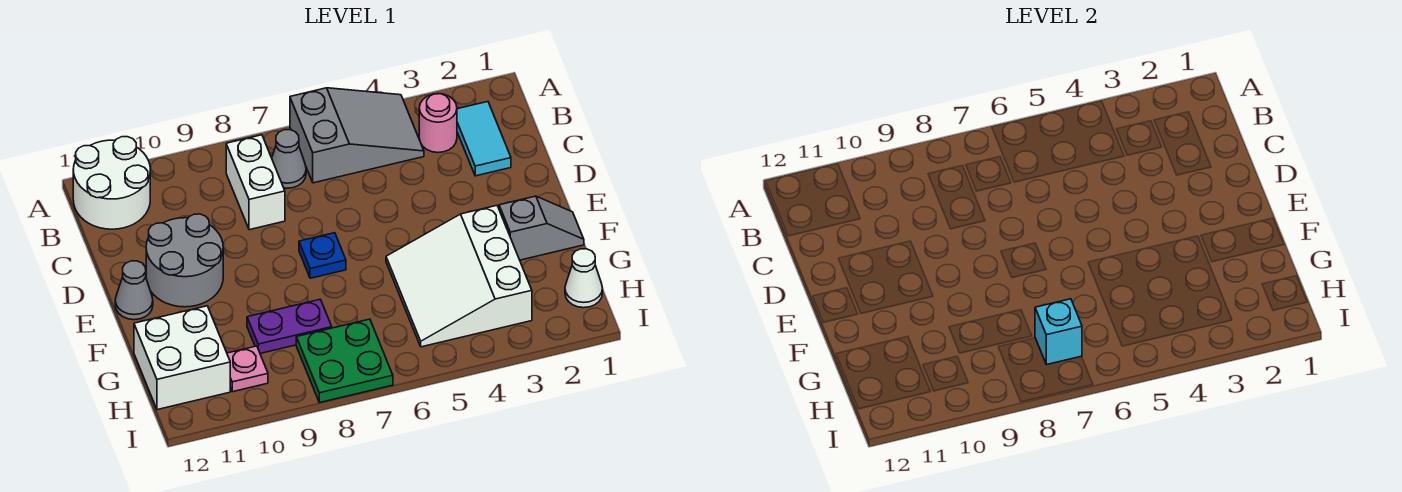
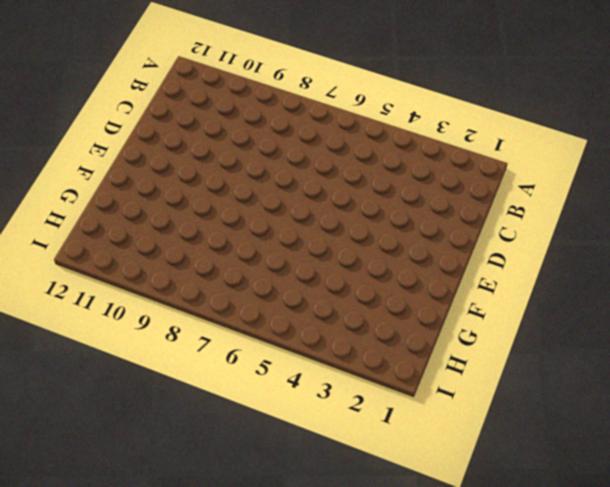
none -> grey 2x3 slope [290,88,424,183]
none -> white 2x2 round brick [73,137,150,229]
none -> cyan 1x2 tile [457,102,511,176]

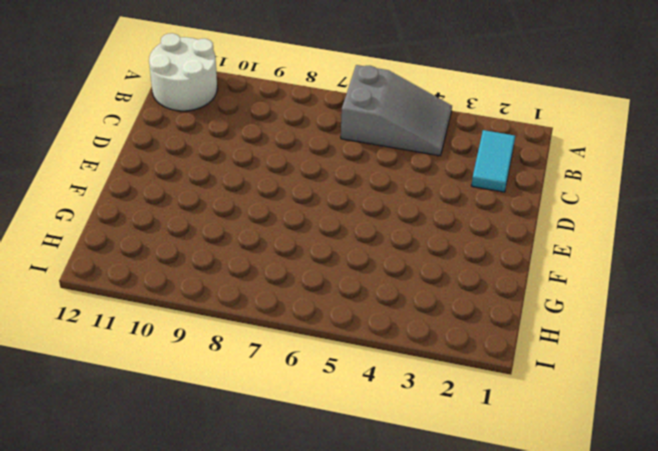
none -> pink 1x1 round brick [419,94,457,153]
none -> grey 1x1 cone [272,130,306,188]
none -> white 1x2 brick [226,135,285,230]

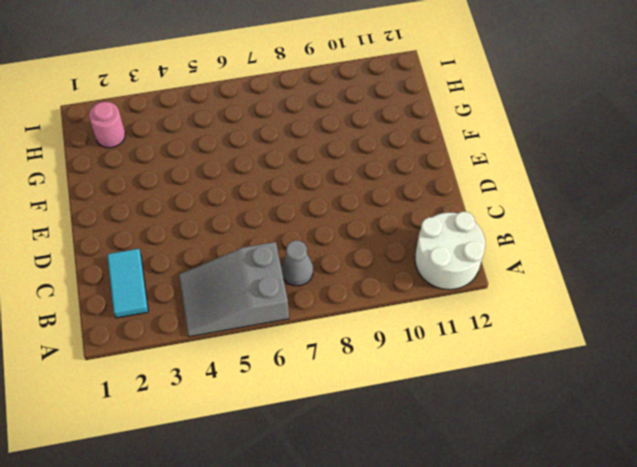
pink 1x1 round brick [89,102,125,148] -> pink 1x1 round brick moved to [419,94,457,153]
none -> white 1x2 brick [226,135,285,230]
none -> grey 2x2 round brick [146,214,223,307]
none -> blue 1x1 plate [299,233,346,278]

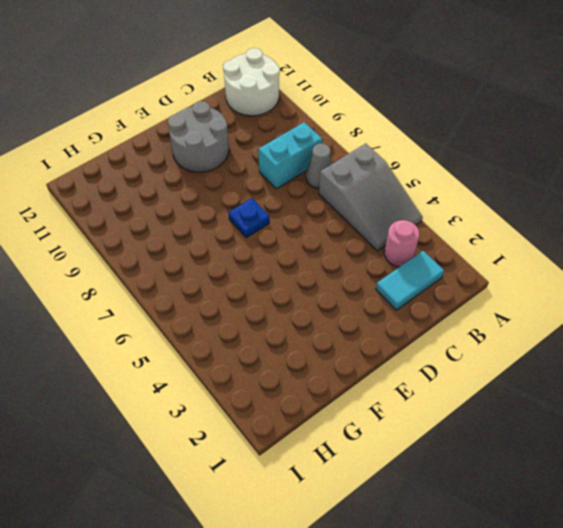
cyan 1x2 brick [258,122,322,189] -> white 1x2 brick [226,135,285,230]
none -> grey 1x1 cone [115,261,153,320]
none -> grey 1x2 slope [499,196,584,260]
none -> white 3x3 slope [386,206,532,347]

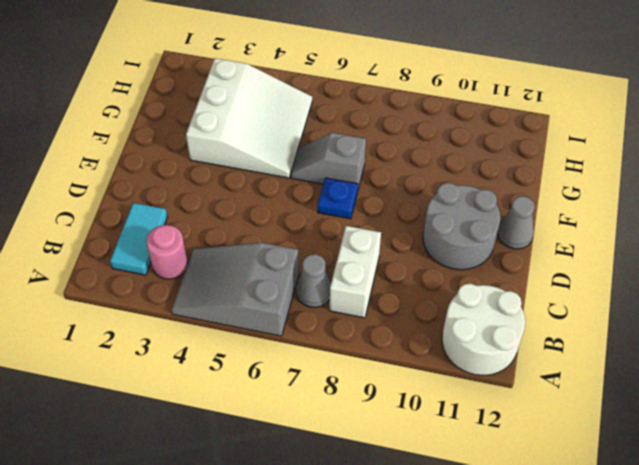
grey 1x2 slope [291,133,366,189] -> grey 1x2 slope moved to [499,196,584,260]
none -> purple 1x2 plate [247,299,332,353]
none -> white 2x2 brick [134,306,230,410]
none -> white 1x1 cone [565,249,603,308]

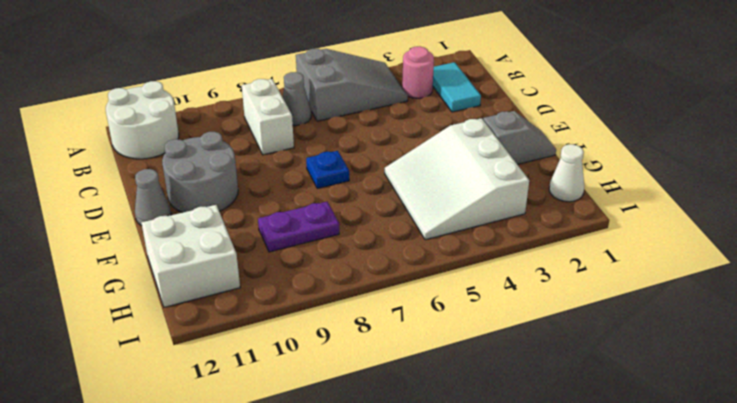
none -> green 2x2 plate [296,319,393,403]
none -> pink 1x1 plate [227,346,268,392]
none -> cyan 1x1 brick [1035,299,1082,365]

